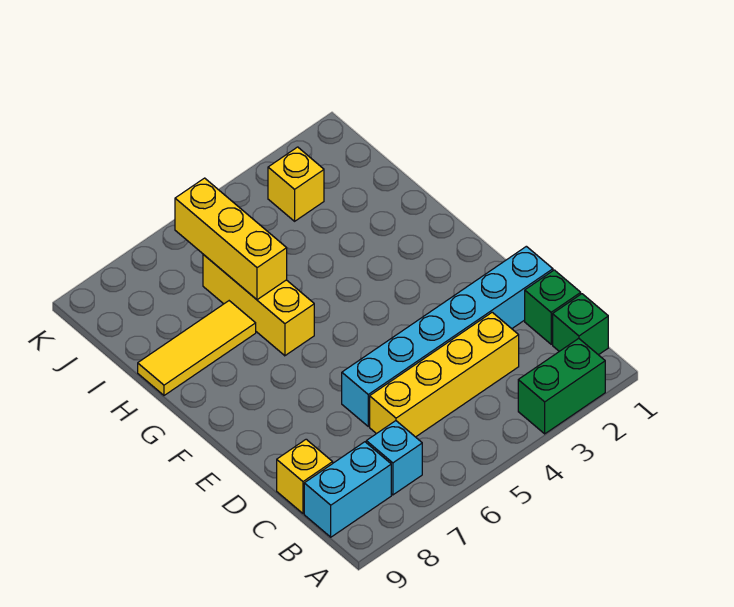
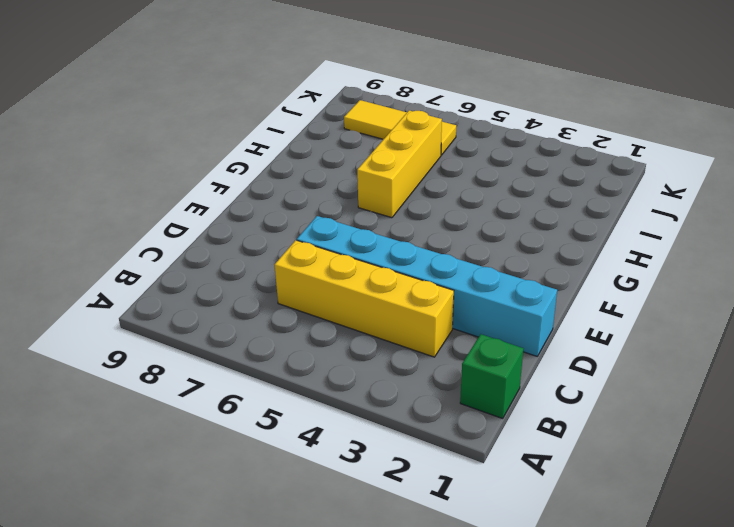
yellow 1x3 tile [344,100,456,155] -> yellow 1x3 tile moved to [138,301,256,395]
none -> green 1x2 brick [518,338,605,434]
none -> cyan 1x1 brick [366,421,422,495]
none -> cyan 1x2 brick [304,442,391,537]

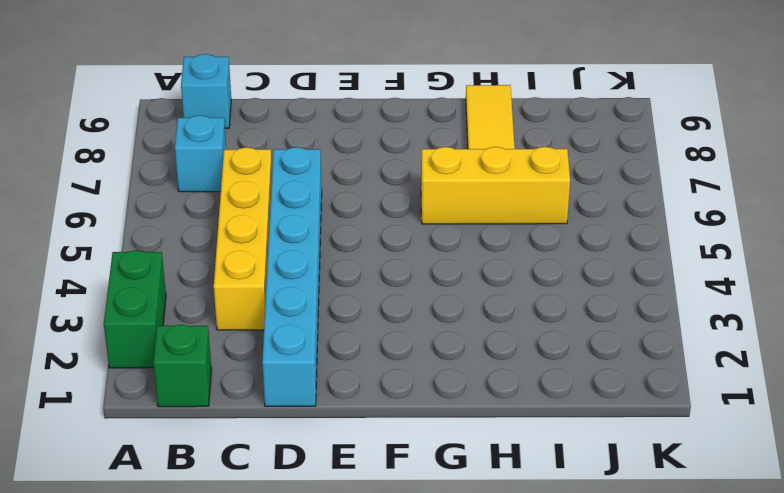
cyan 1x1 brick [181,54,231,128] -> cyan 1x2 brick [304,442,391,537]
none -> green 1x1 brick [525,270,581,344]
none -> yellow 1x1 brick [277,439,333,514]
none -> yellow 1x1 brick [268,147,324,221]

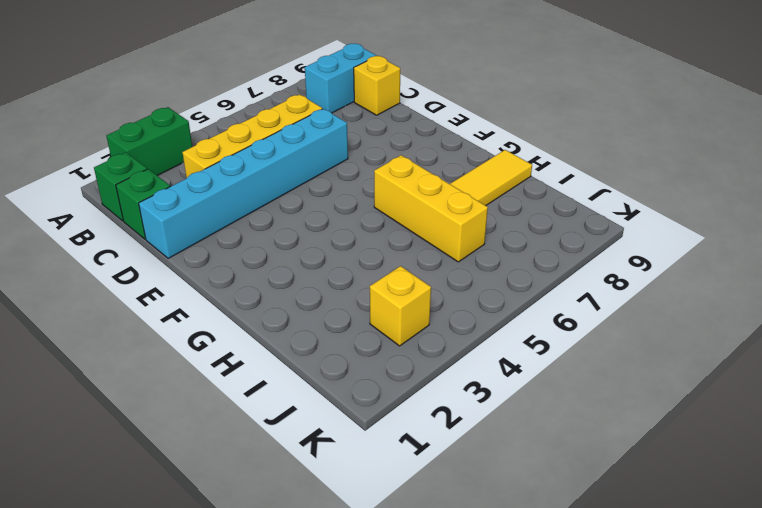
none -> cyan 1x1 brick [366,421,422,495]
none -> yellow 1x3 brick [175,178,287,300]

